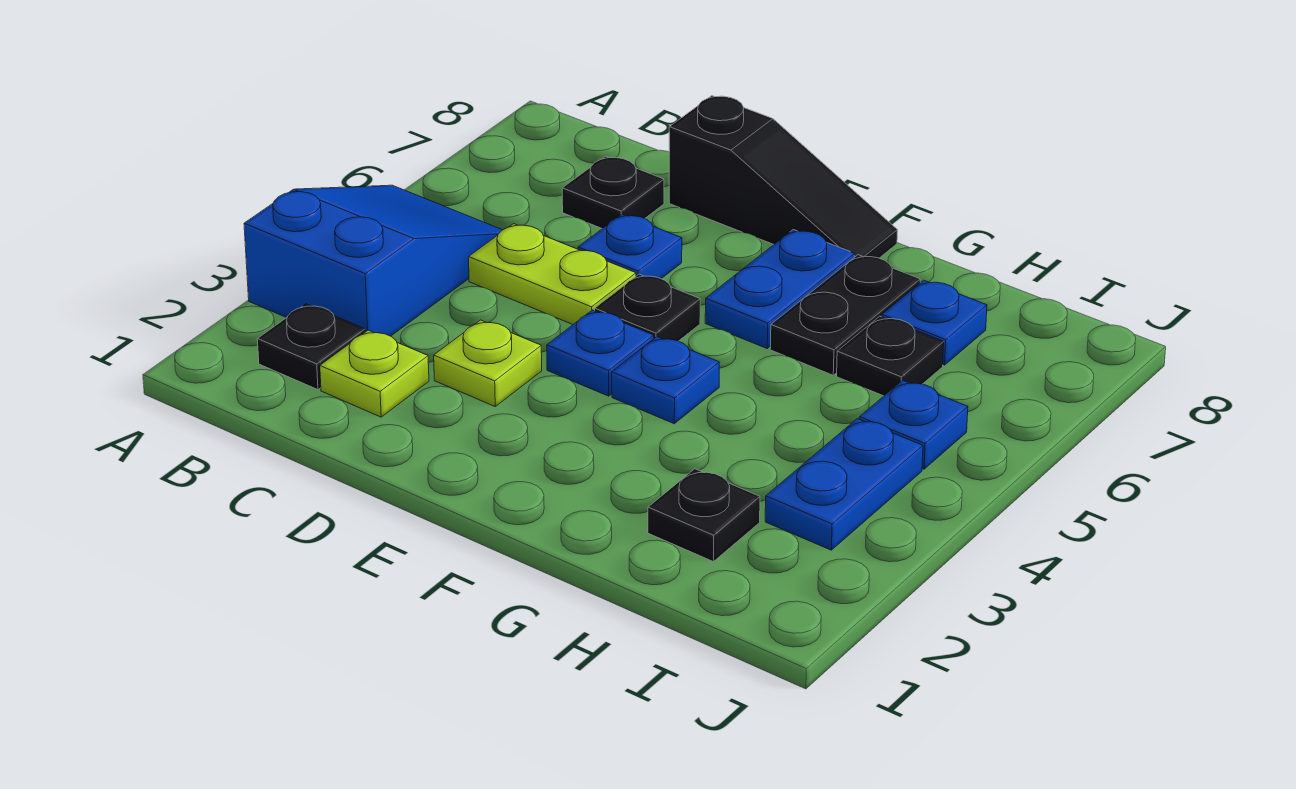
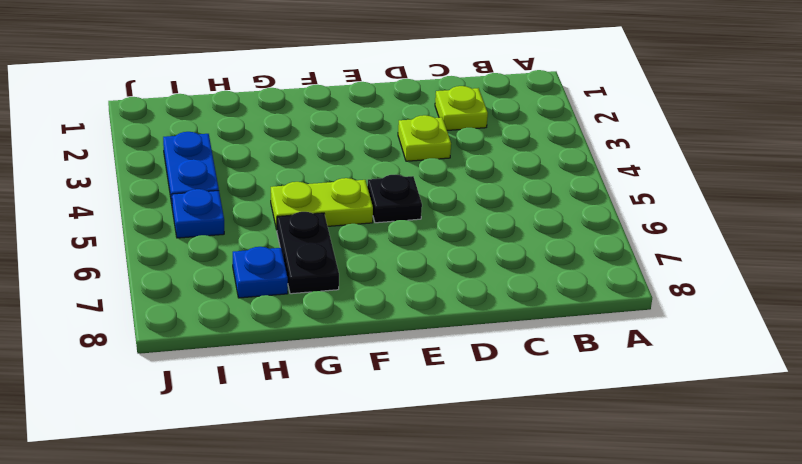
lime 1x2 plate [271,178,373,230] -> lime 1x2 plate moved to [469,224,636,324]
none -> blue 2x3 slope [244,185,502,336]
none -> black 1x1 plate [257,304,365,390]
none -> black 1x1 plate [562,156,664,229]

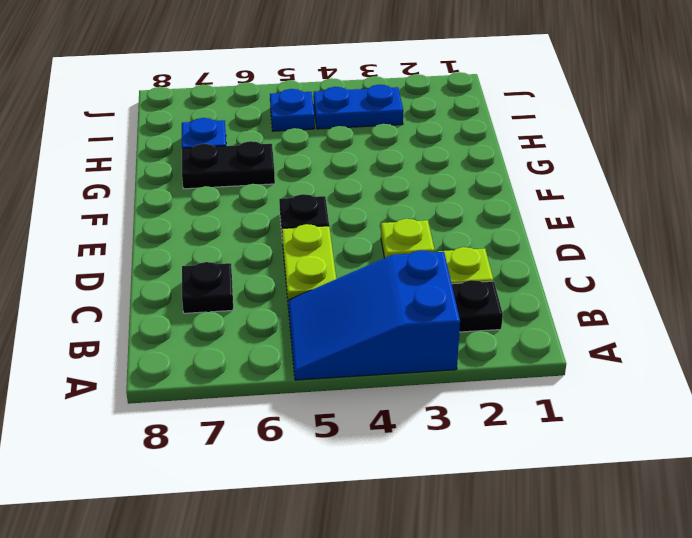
none -> blue 1x1 plate [578,214,682,279]
none -> black 1x3 slope [669,96,898,258]
none -> blue 1x1 plate [547,310,654,396]

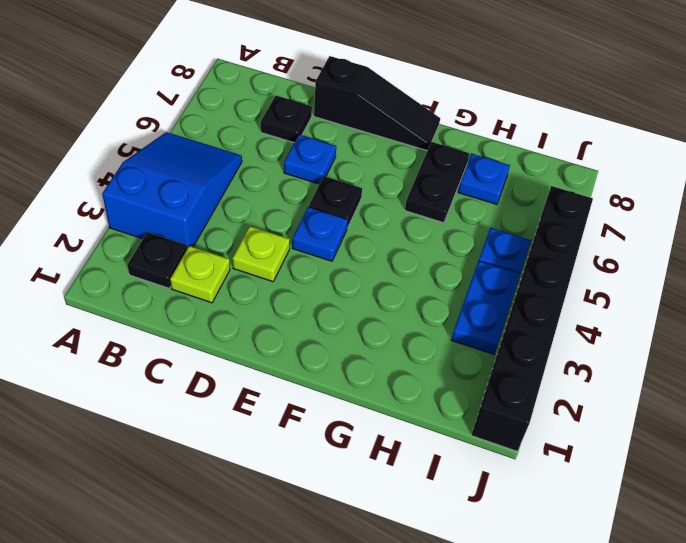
black 1x6 brick [471,186,593,451] -> none
none -> lime 1x2 plate [469,224,636,324]
none -> blue 1x1 plate [612,337,719,424]
none -> blue 1x2 plate [705,230,855,348]

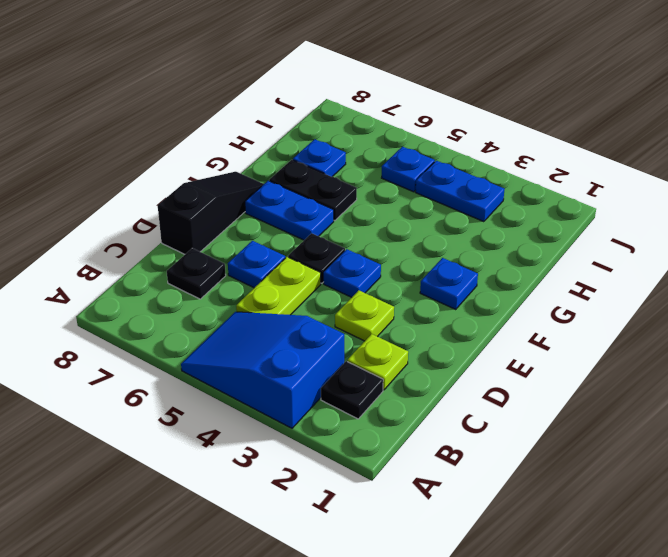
blue 1x1 plate [420,258,478,309] -> blue 1x1 plate moved to [612,337,719,424]
none -> black 1x1 plate [648,469,760,562]
none -> black 1x1 plate [837,316,944,396]

